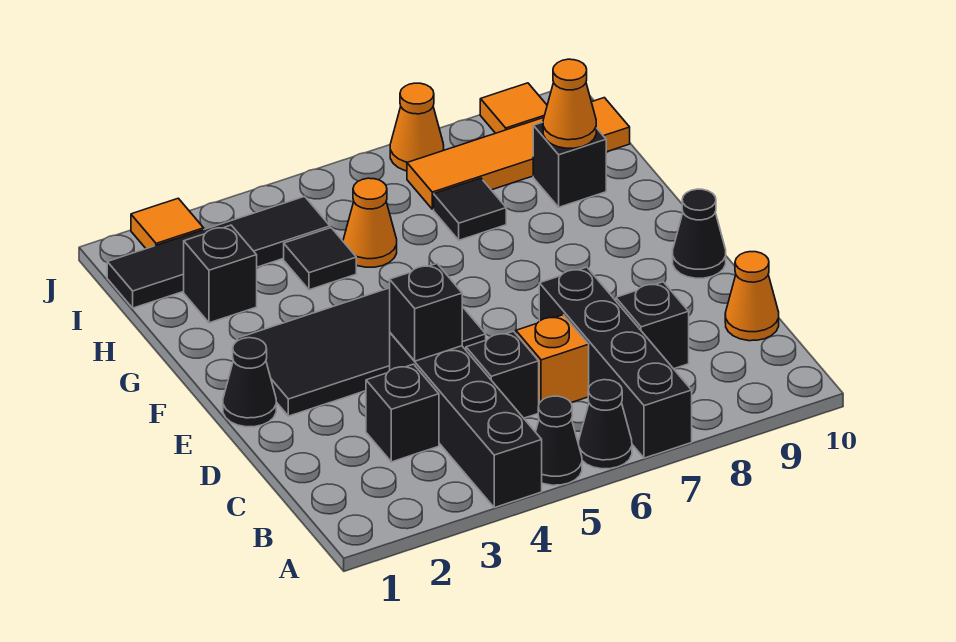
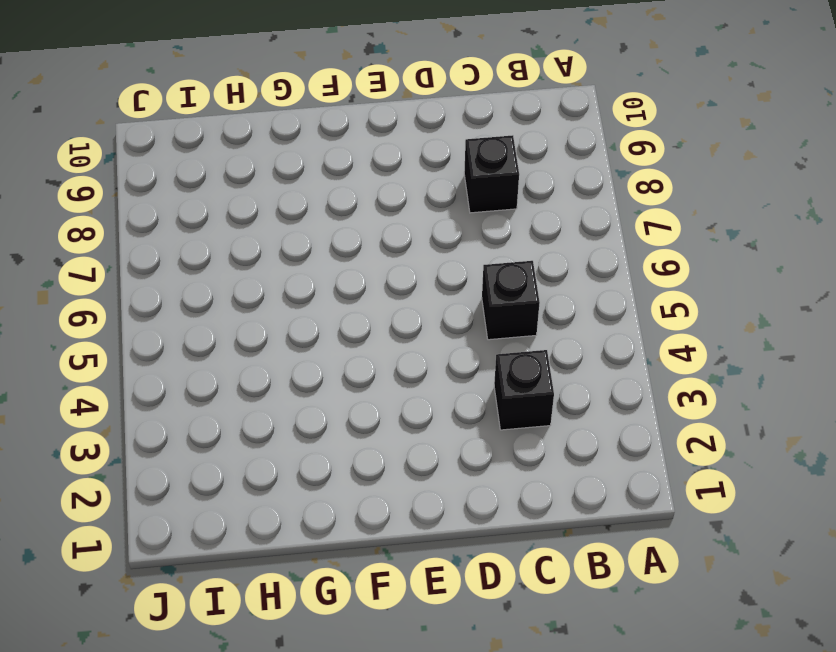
none -> black 1x4 brick [390,333,542,508]
none -> black 1x1 cone [536,396,582,485]
none -> black 1x1 cone [579,380,632,469]

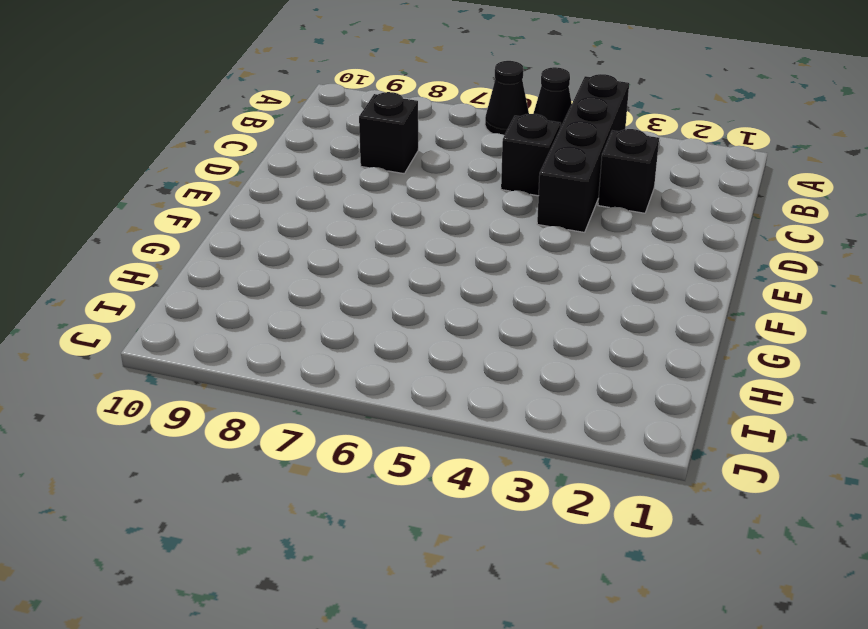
none -> black 1x4 brick [539,267,692,458]
none -> orange 1x1 brick [516,315,589,403]
none -> orange 1x1 cone [725,252,779,341]

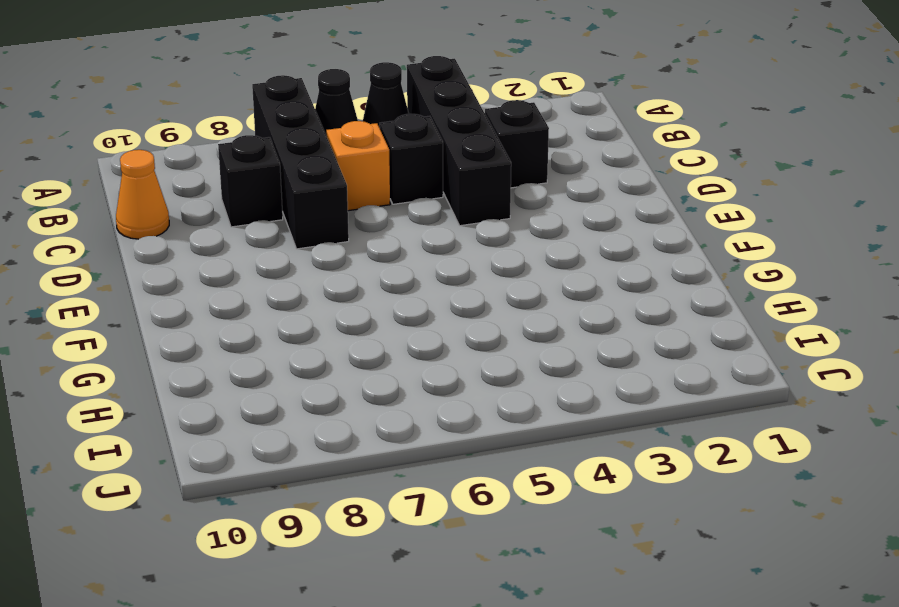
none -> black 1x1 cone [223,338,276,427]
none -> black 2x4 tile [237,288,486,416]
none -> black 1x1 cone [673,189,726,278]

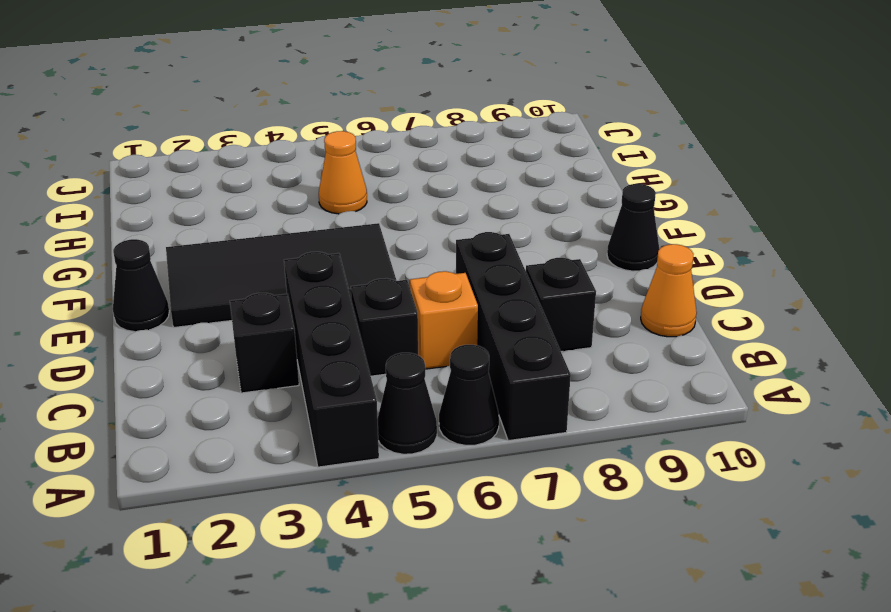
none -> black 1x1 brick [184,225,257,323]
none -> black 1x1 tile [284,228,356,290]
none -> black 1x1 tile [434,178,506,240]

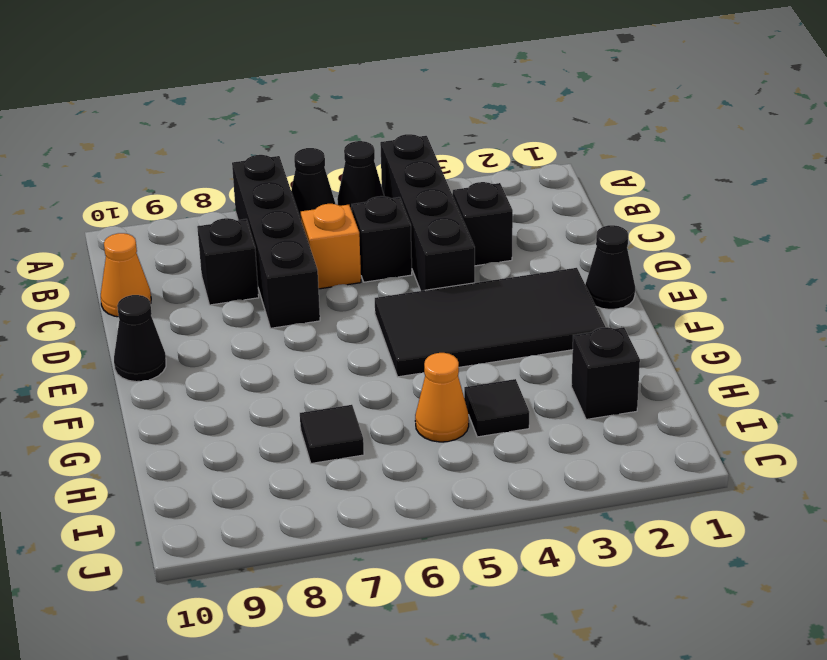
none -> black 1x1 brick [533,122,606,207]
none -> black 1x4 tile [107,196,330,308]
none -> orange 1x4 tile [407,98,630,209]

